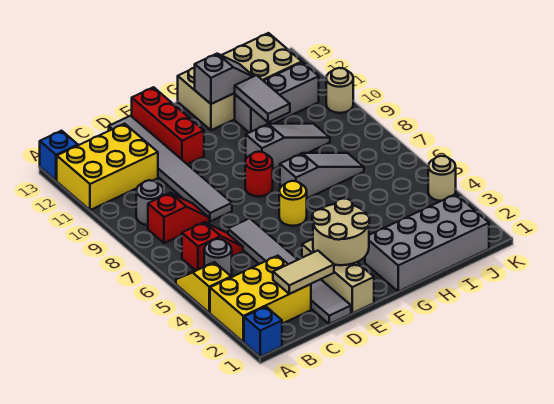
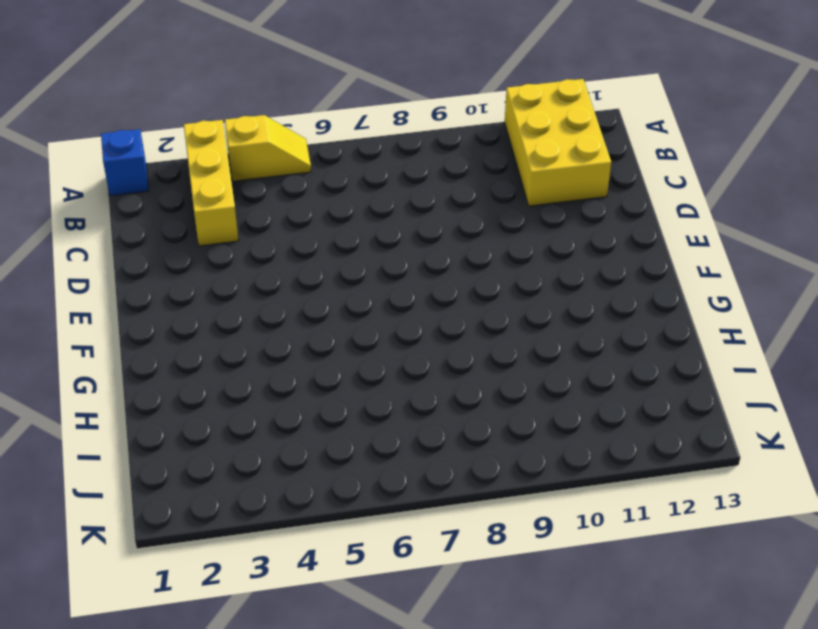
yellow 1x3 brick [184,120,239,246] -> yellow 2x3 brick [210,256,311,342]
none -> blue 1x1 brick [40,131,78,181]
none -> grey 1x1 round brick [204,239,232,276]
none -> red 1x2 slope [182,222,243,270]

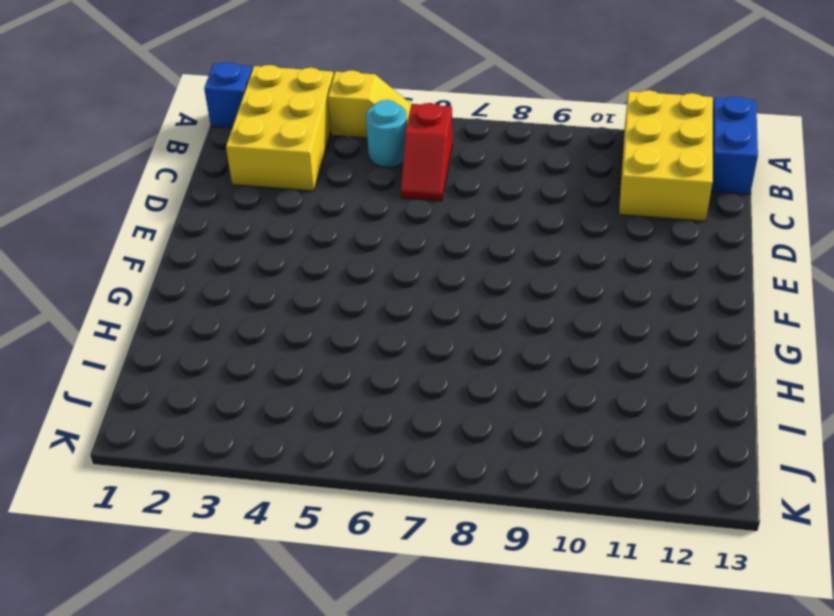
blue 1x2 brick [711,96,758,194] -> blue 1x1 brick [40,131,78,181]
cyan 1x1 round brick [366,100,407,167] -> grey 1x1 round brick [204,239,232,276]
none -> red 1x2 slope [148,193,209,243]
none -> grey 1x1 round brick [136,180,164,225]
none -> grey 1x6 tile [228,218,351,324]

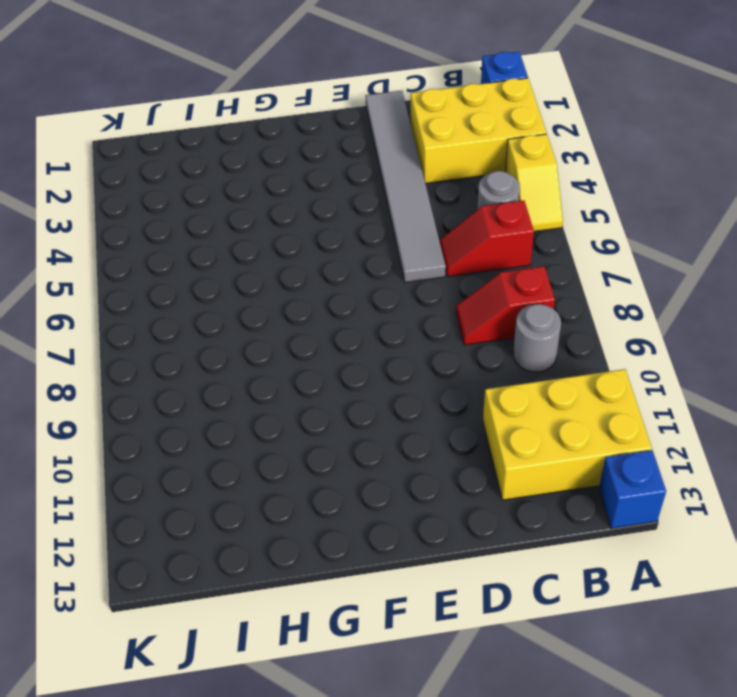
none -> grey 1x6 tile [109,116,232,222]
none -> tan 1x3 brick [302,239,374,313]
none -> red 1x3 brick [132,87,204,164]

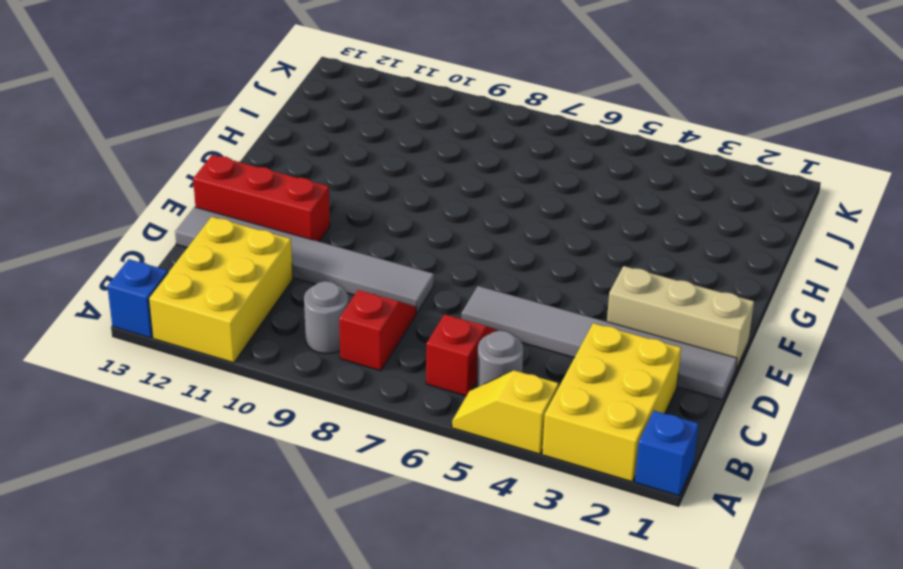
none -> yellow 1x1 round brick [279,181,307,226]
none -> red 1x1 round brick [245,152,273,197]
none -> grey 2x4 brick [365,194,489,291]

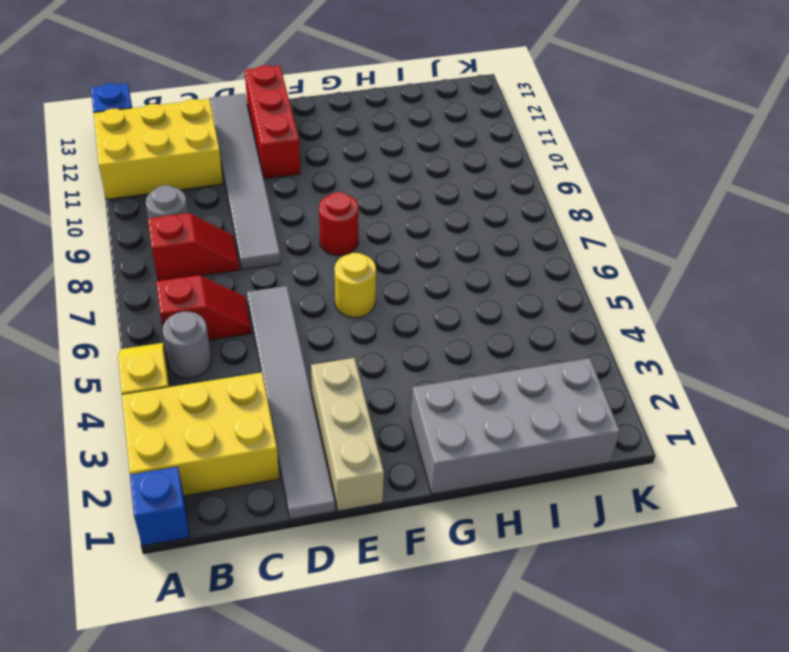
none -> grey 1x3 slope [280,153,364,198]
none -> grey 1x3 slope [246,124,330,169]
none -> tan 2x4 brick [178,33,302,130]

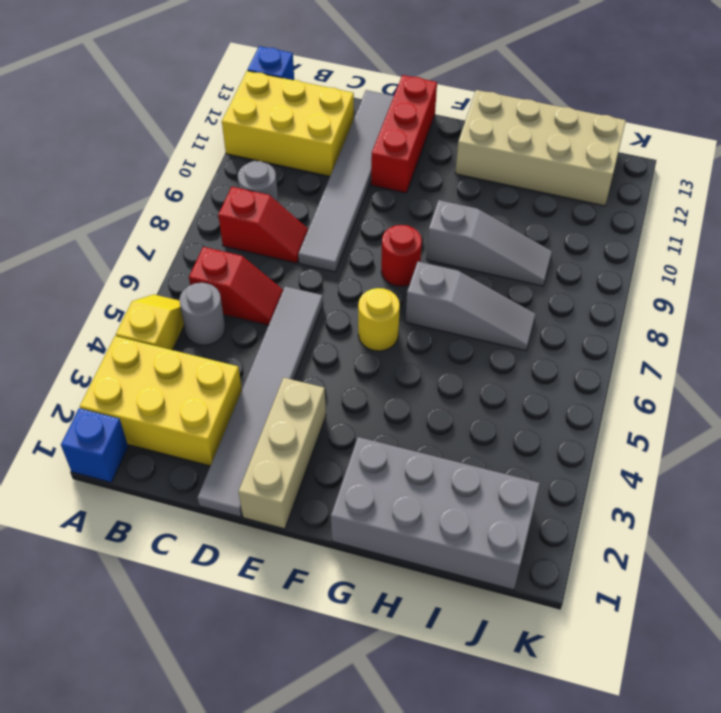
none -> grey 1x3 brick [235,62,319,133]
none -> tan 1x1 round brick [428,156,456,201]
none -> tan 1x1 round brick [326,68,353,113]

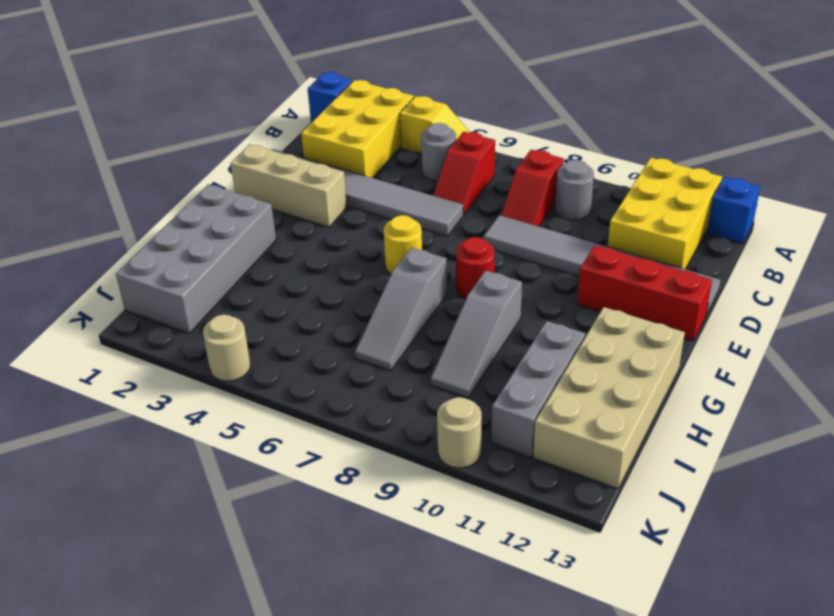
none -> tan 1x2 tile [273,251,334,294]
none -> tan 2x2 round brick [312,198,370,265]
none -> grey 1x2 slope [195,54,254,104]

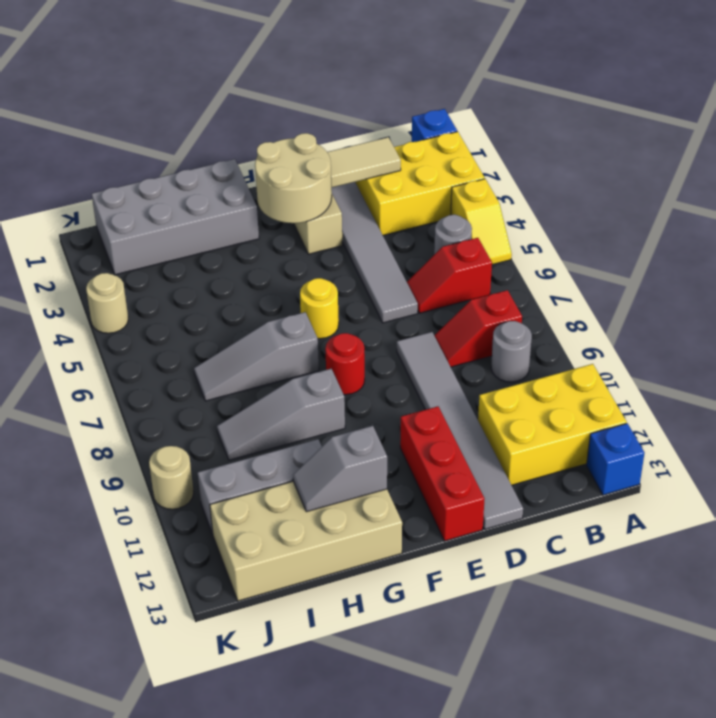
none -> grey 1x2 tile [235,75,290,122]

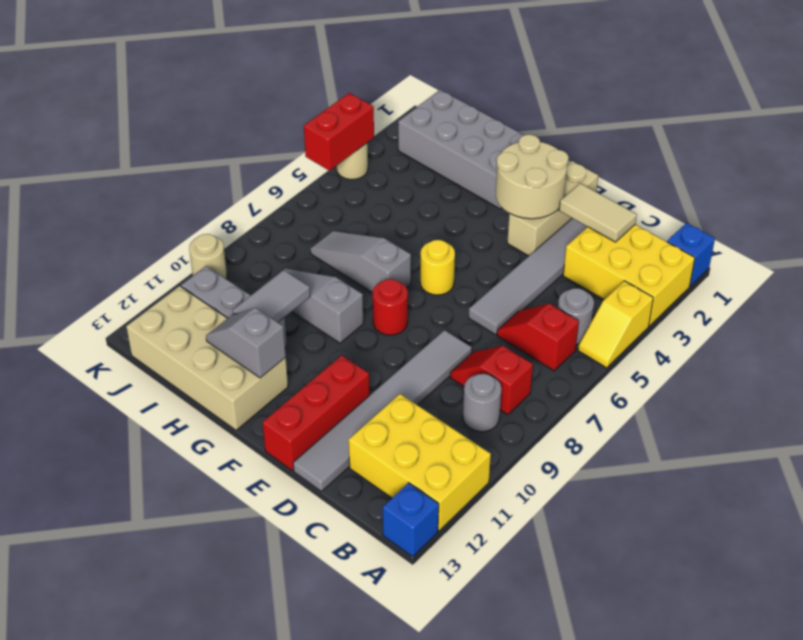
red 1x2 brick [304,93,374,171] -> none

